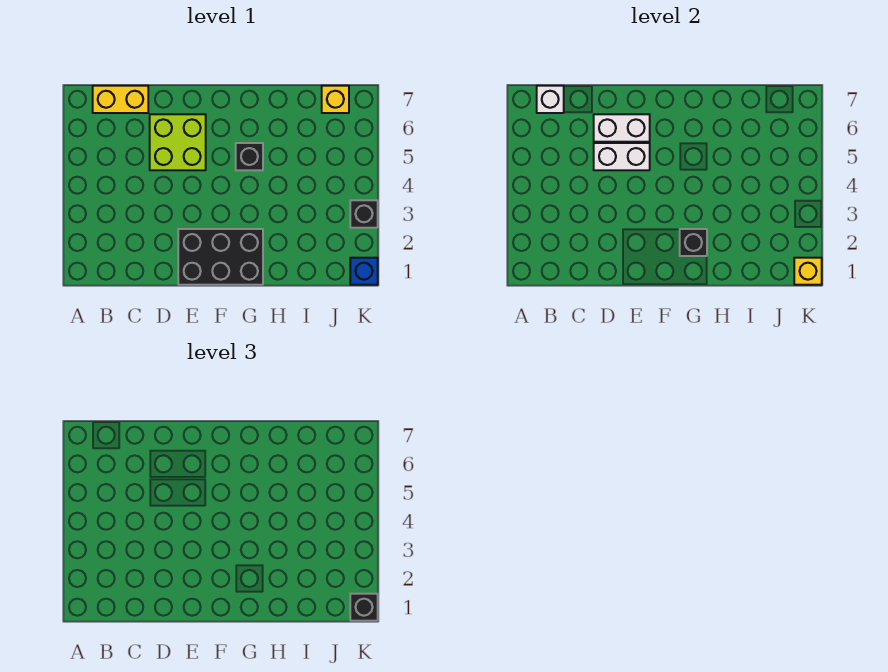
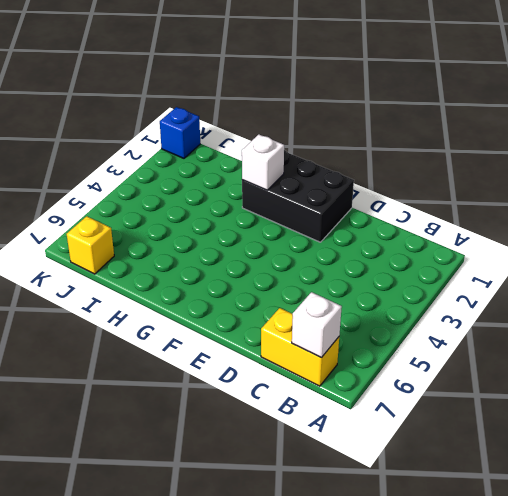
white 1x1 brick [242,134,284,190] -> black 1x1 brick [680,229,707,256]
none -> lime 2x2 brick [150,114,206,170]
none -> black 1x1 brick [236,143,263,170]
none -> black 1x1 brick [350,200,378,228]

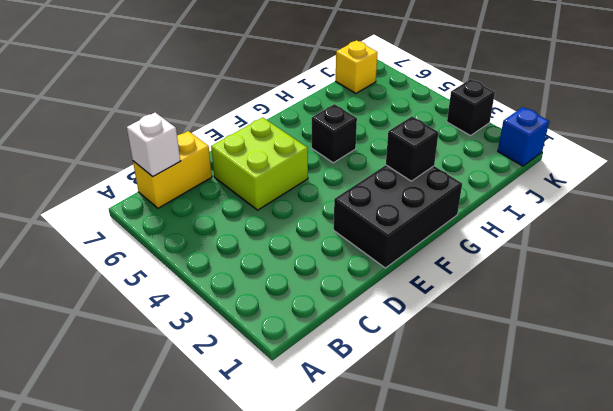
none -> white 1x2 brick [594,143,650,170]
none -> white 1x2 brick [594,114,650,142]
none -> yellow 1x1 brick [794,258,822,285]

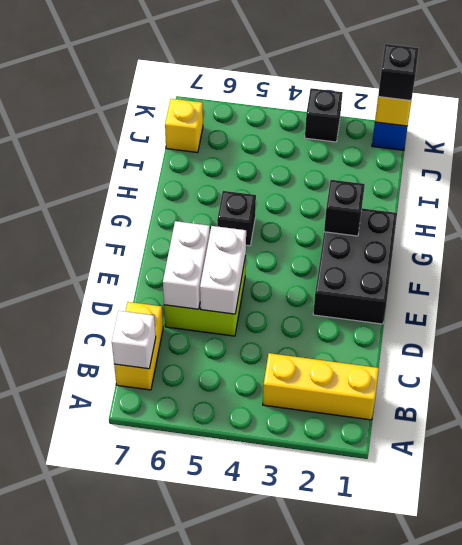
yellow 1x3 brick [263,353,379,420] -> none

